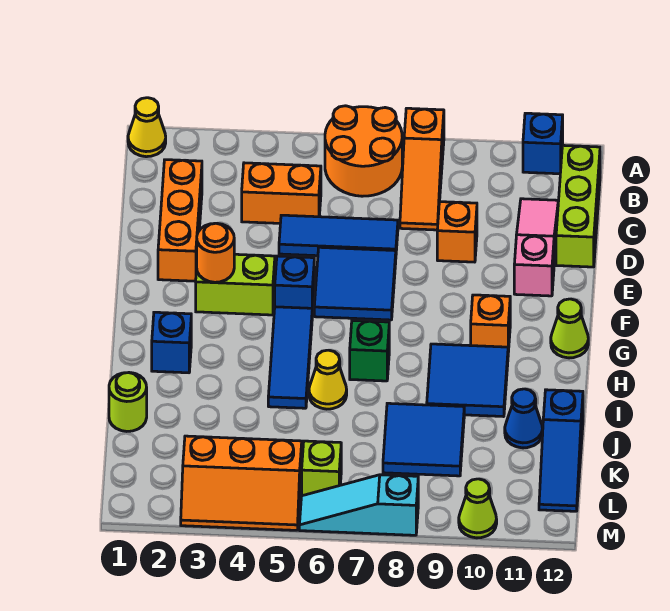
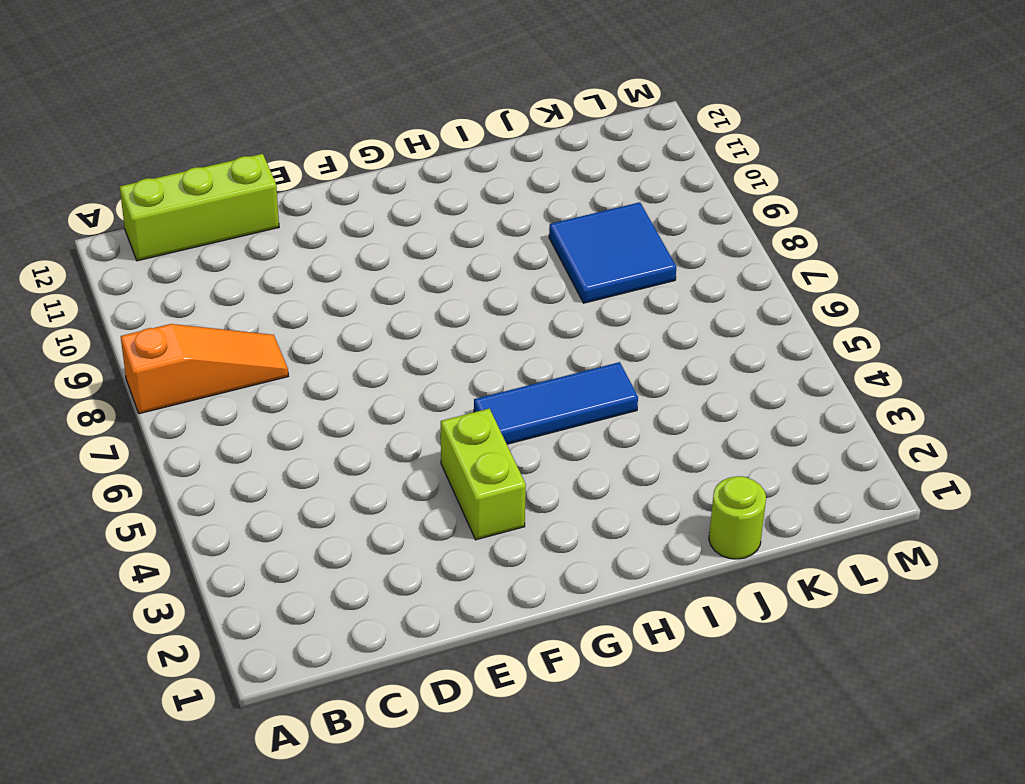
none -> yellow 1x1 cone [128,98,166,157]
none -> orange 2x2 round brick [325,106,402,196]
none -> blue 1x1 brick [523,113,563,174]

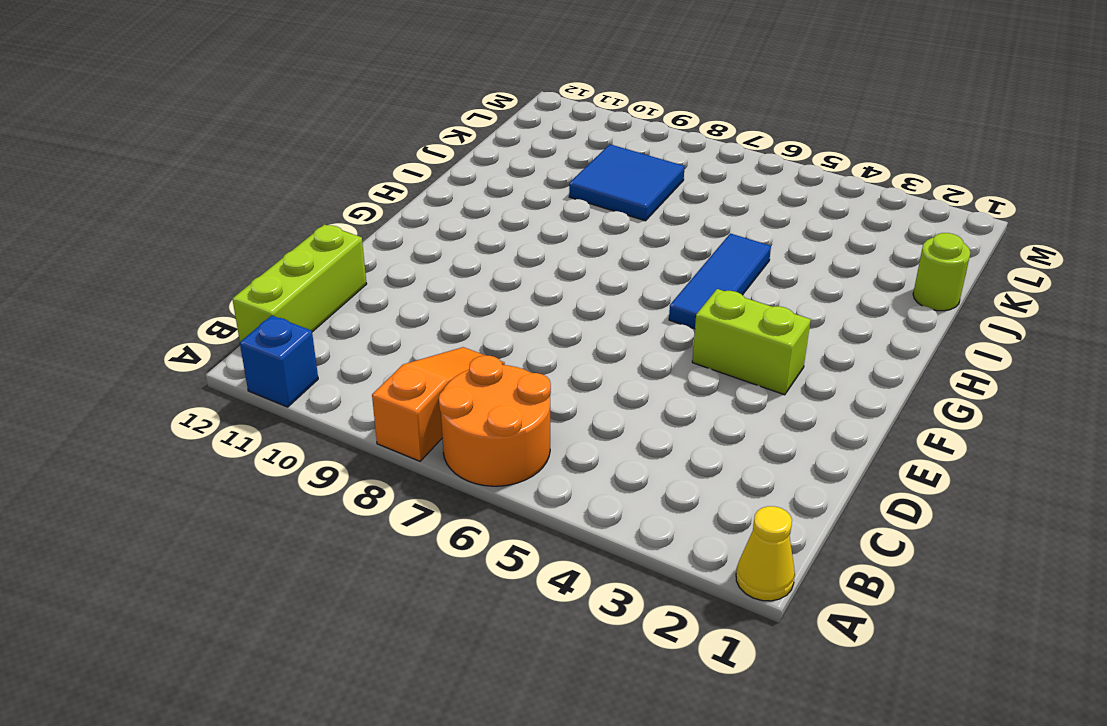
none -> orange 1x3 brick [158,160,202,281]
none -> orange 1x2 brick [242,163,321,223]
none -> pink 1x3 slope [514,199,558,296]

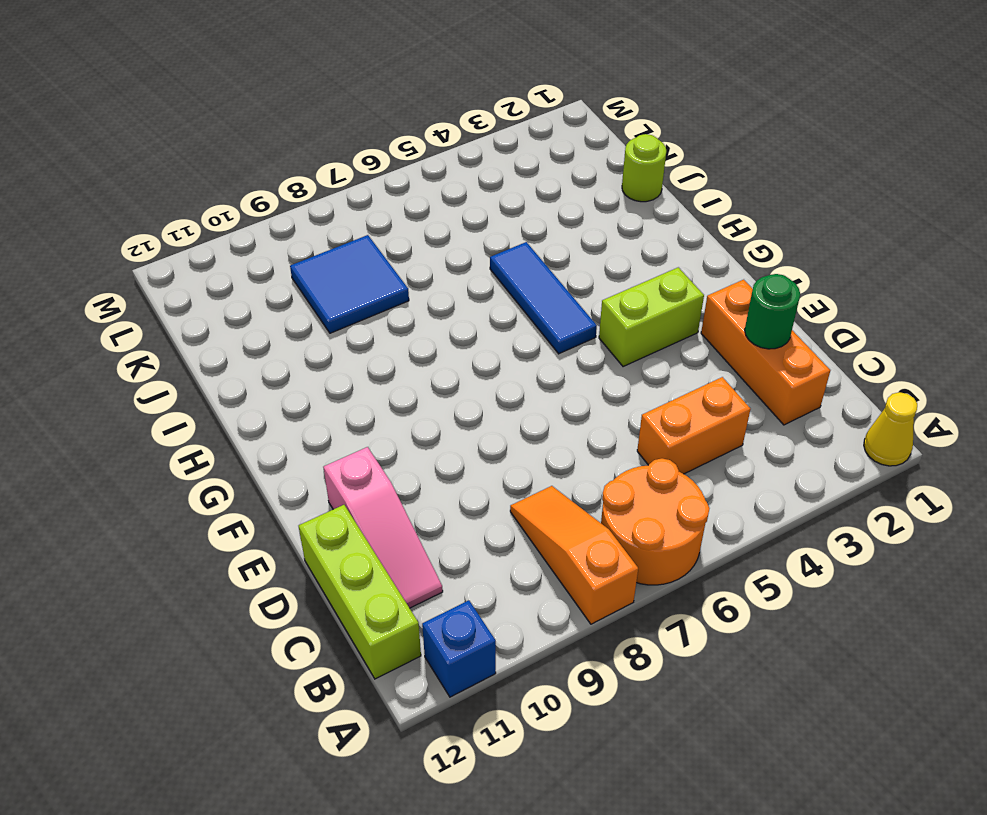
green 1x1 round brick [745,274,800,349] -> none
none -> blue 1x3 tile [279,215,398,256]
none -> orange 1x1 brick [437,202,477,262]
none -> blue 2x2 tile [314,247,396,320]

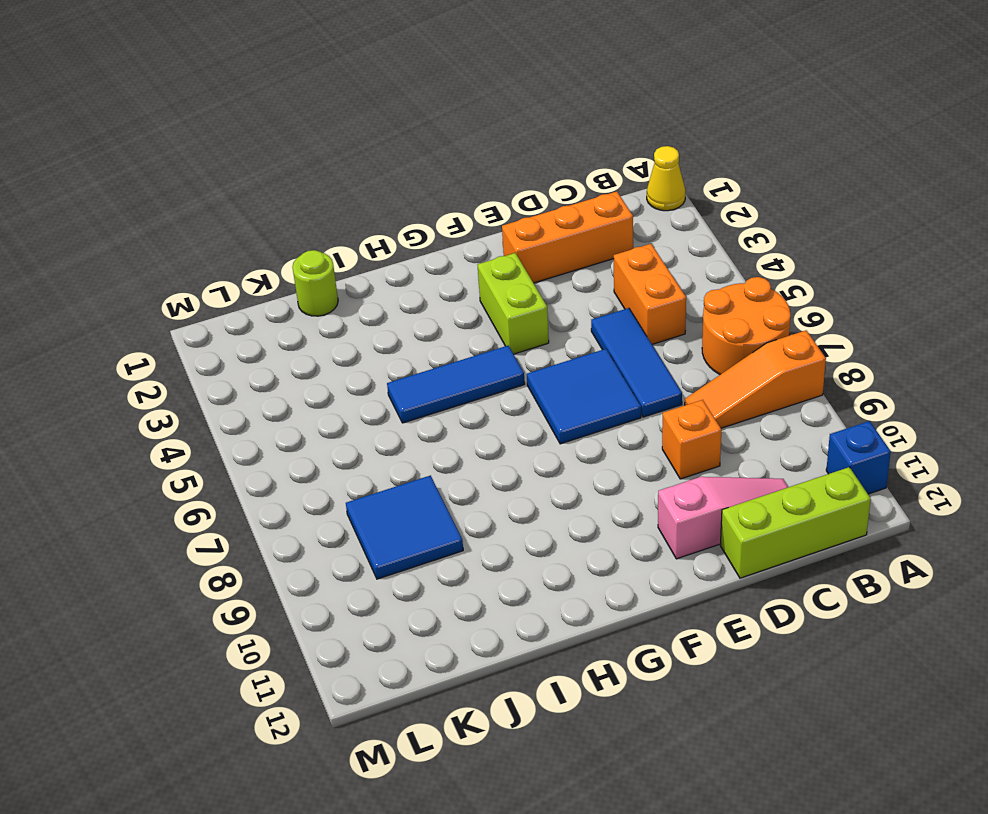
none -> blue 1x1 brick [275,256,314,316]
none -> orange 1x1 brick [471,295,510,352]
none -> lime 1x1 cone [551,299,588,358]

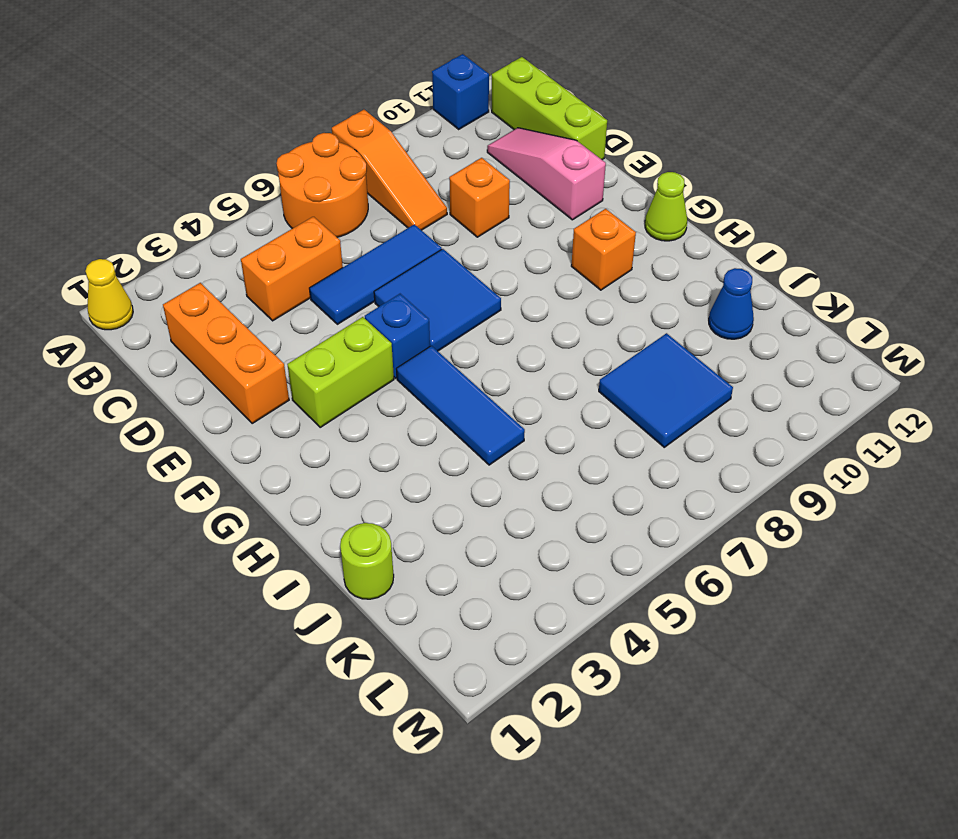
none -> blue 1x1 brick [152,312,191,373]
none -> green 1x1 brick [350,320,389,381]
none -> blue 2x2 tile [427,344,508,417]

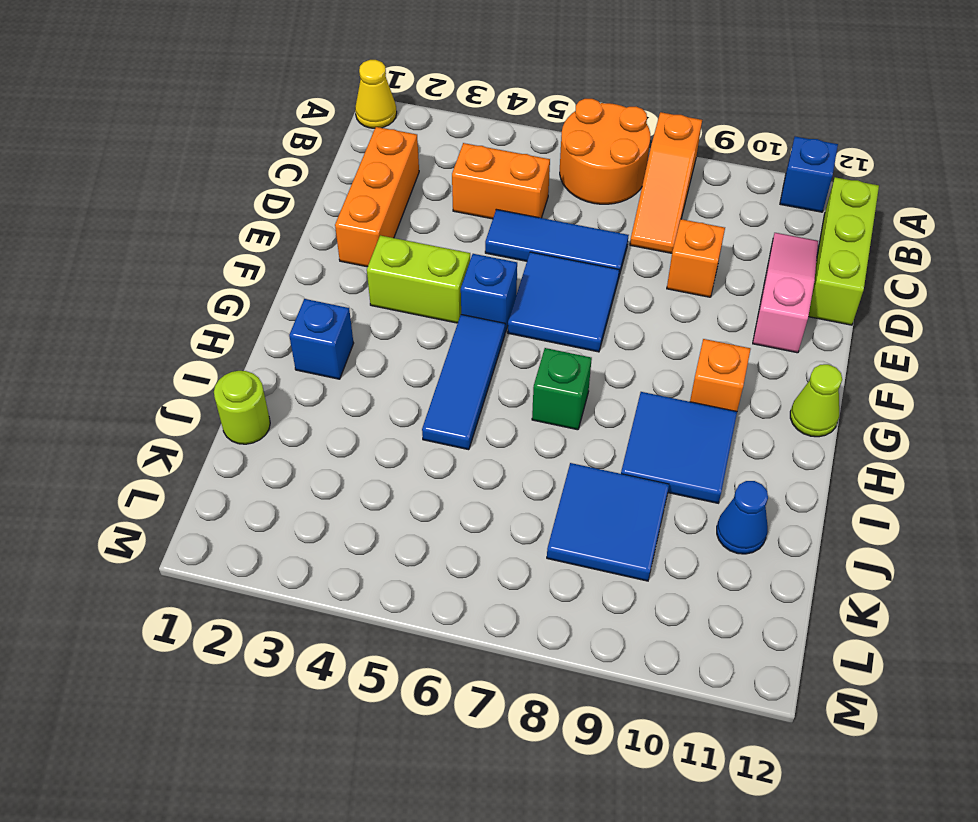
none -> yellow 1x1 cone [309,350,347,409]
none -> blue 1x3 slope [539,390,583,511]
none -> orange 2x3 slope [181,436,302,530]

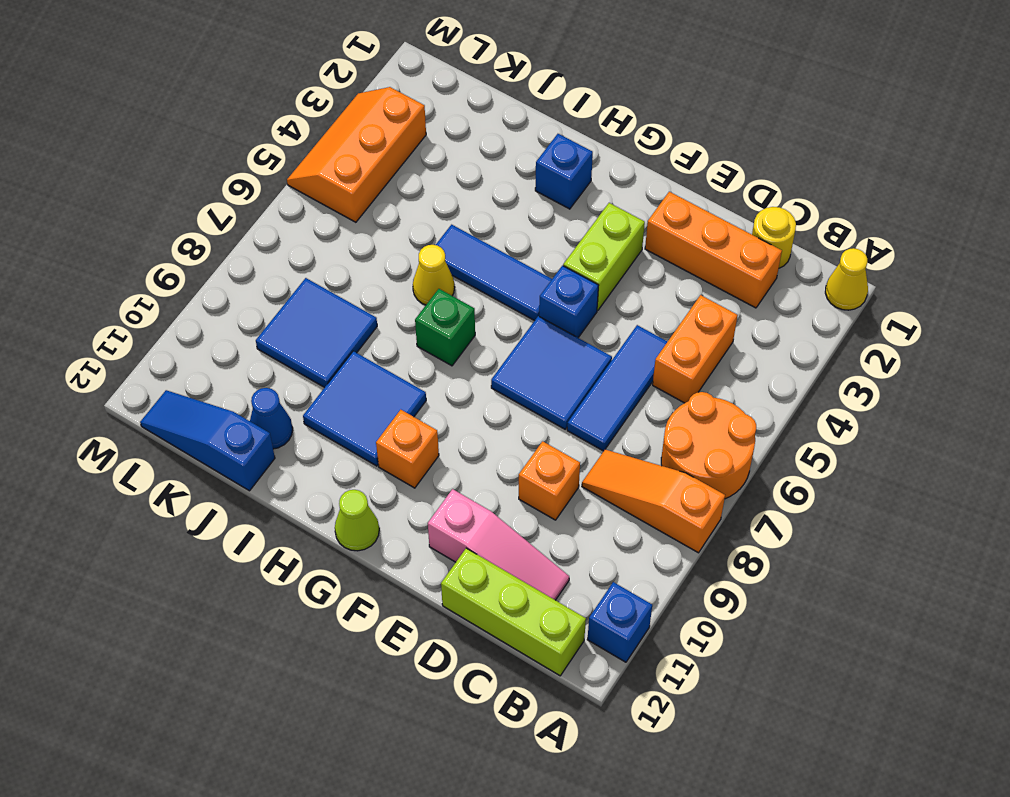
yellow 1x1 round brick [752,207,796,268] -> none
none -> lime 1x1 round brick [109,373,147,431]
none -> lime 1x1 brick [302,441,341,496]
none -> cyan 1x3 slope [299,475,418,535]

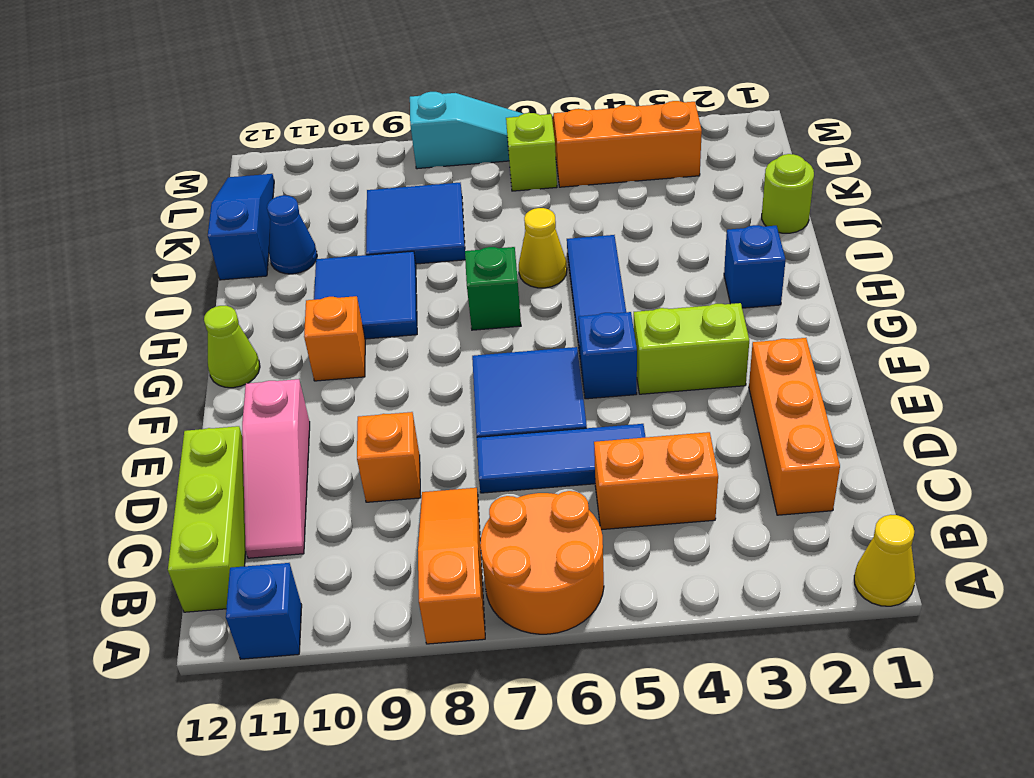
none -> lime 1x1 cone [459,479,497,538]
none -> orange 1x1 round brick [197,223,234,282]

